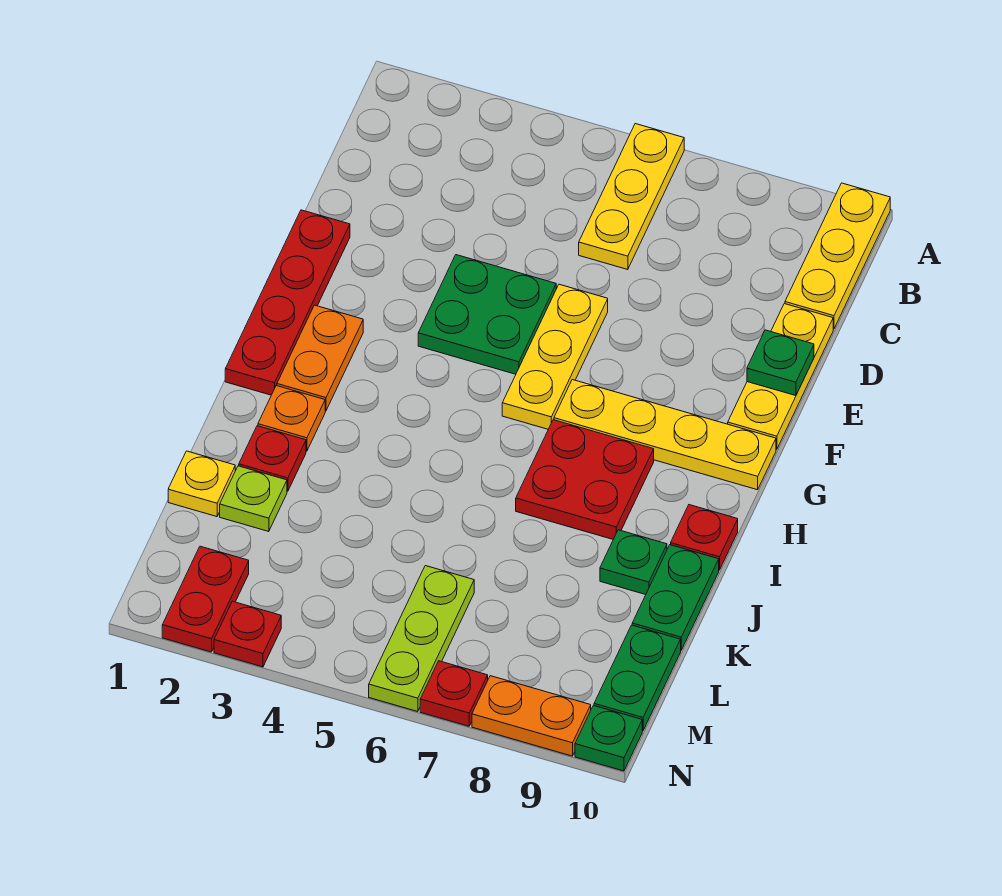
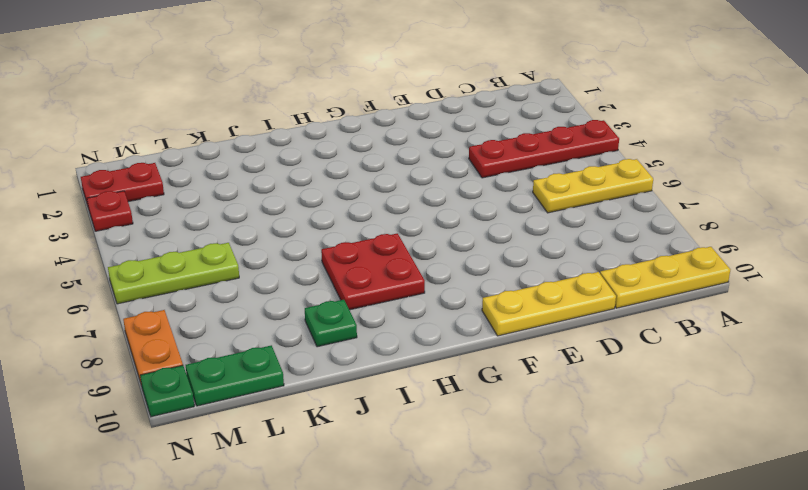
red 1x4 plate [469,120,619,178] -> red 1x4 plate moved to [225,210,350,395]
none -> green 2x2 plate [418,255,556,374]
none -> yellow 1x3 plate [502,284,608,429]
none -> orange 1x2 plate [277,305,363,411]

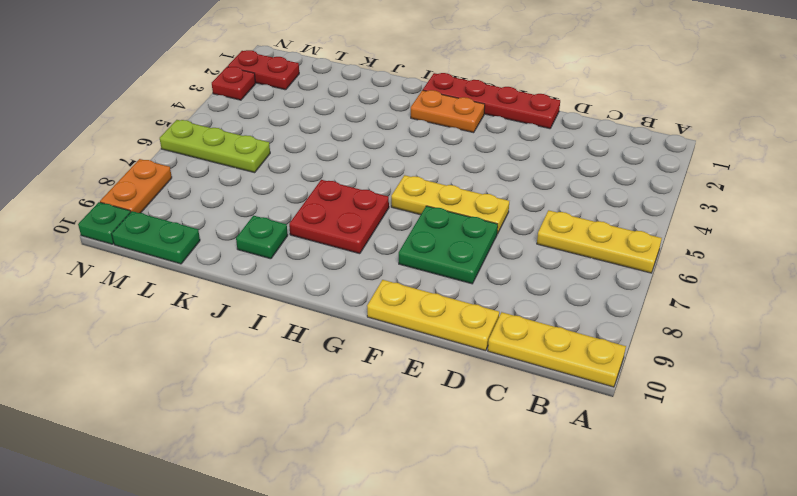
green 2x2 plate [399,206,498,284] -> green 2x2 plate moved to [418,255,556,374]
none -> yellow 1x4 plate [554,380,776,490]
none -> orange 1x1 plate [258,386,325,451]
none -> red 1x1 plate [671,505,738,570]

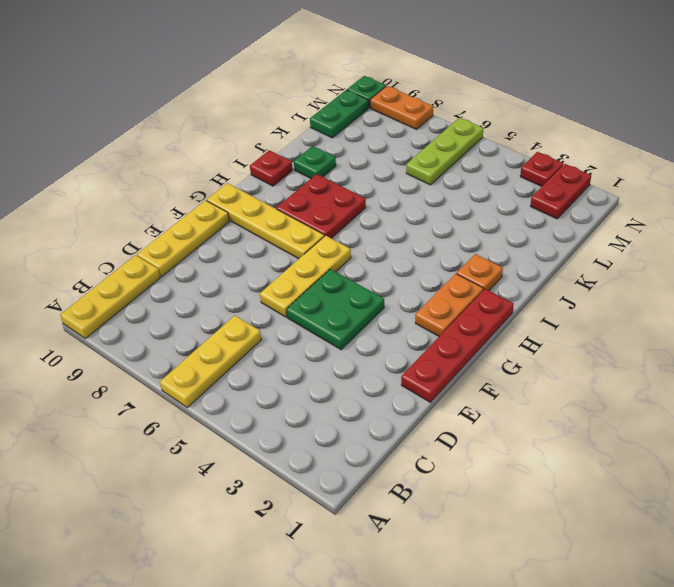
none -> red 1x1 plate [239,426,306,491]
none -> green 1x2 plate [632,545,719,650]
none -> yellow 1x1 plate [168,451,235,517]

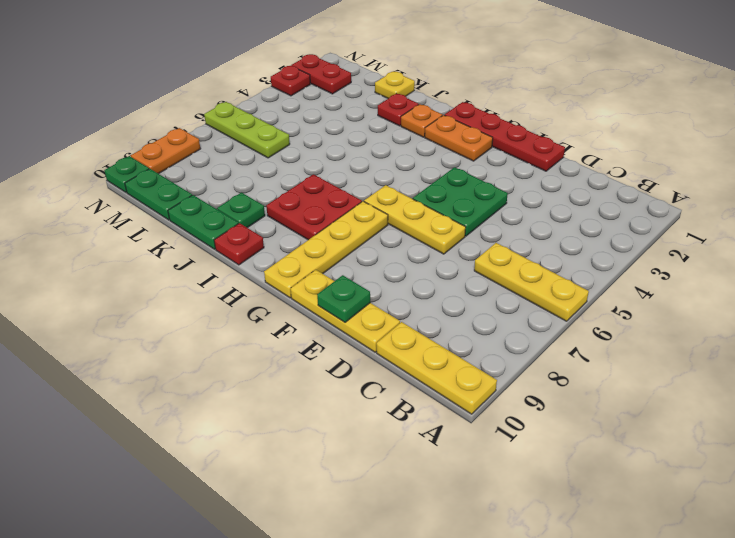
none -> lime 1x1 plate [220,466,287,532]
none -> red 1x1 plate [420,661,488,726]

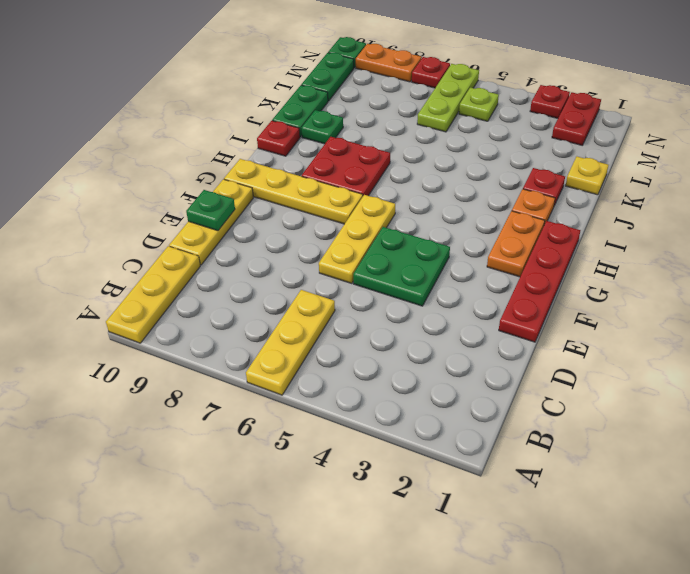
lime 1x1 plate [459,88,499,121] -> lime 1x1 plate moved to [220,466,287,532]

